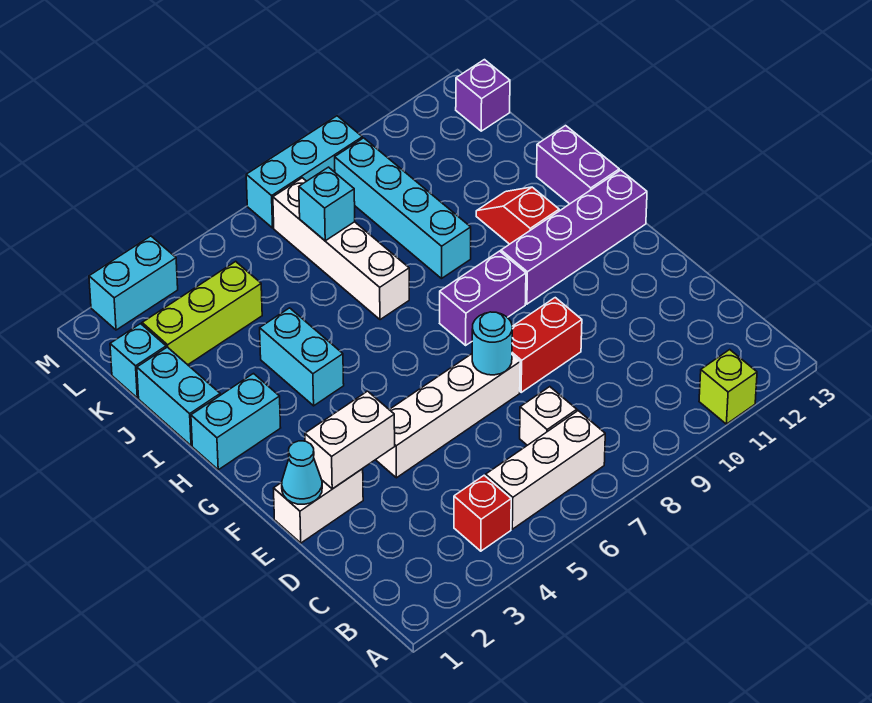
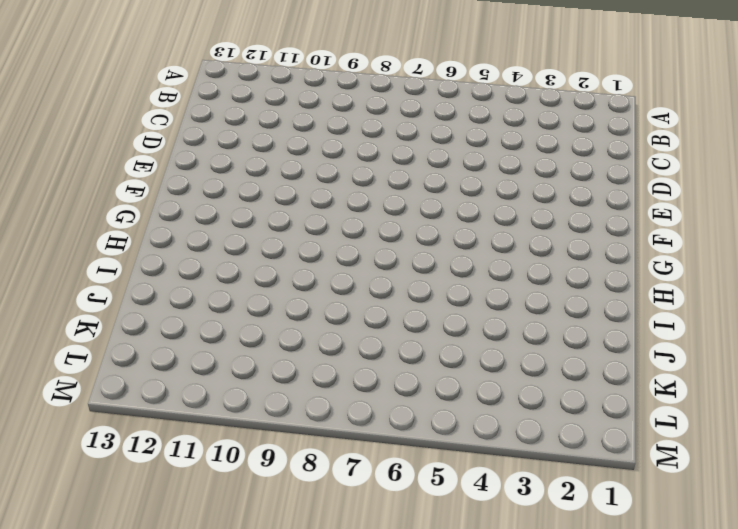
none -> lime 1x1 brick [699,350,757,424]
none -> red 1x1 brick [454,475,511,551]
none -> white 1x3 brick [486,411,605,529]

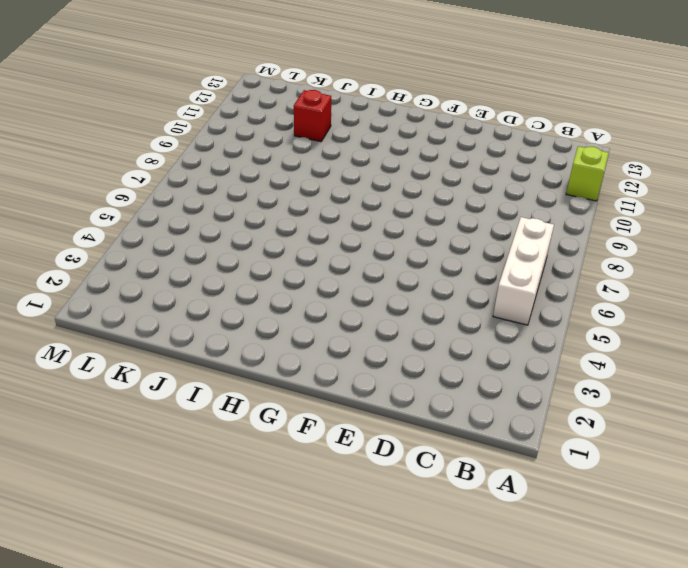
red 1x1 brick [294,90,331,142] -> red 1x1 brick moved to [454,475,511,551]
none -> white 1x1 brick [520,387,577,445]
none -> white 1x2 brick [274,469,363,543]
none -> white 1x4 brick [376,354,520,478]

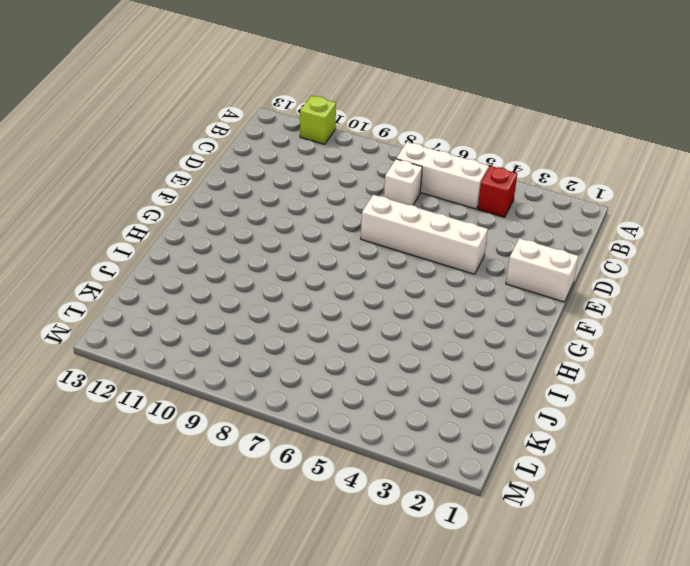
none -> red 1x2 brick [512,298,582,392]
none -> purple 1x2 brick [440,251,526,345]
none -> purple 1x4 brick [501,170,647,304]

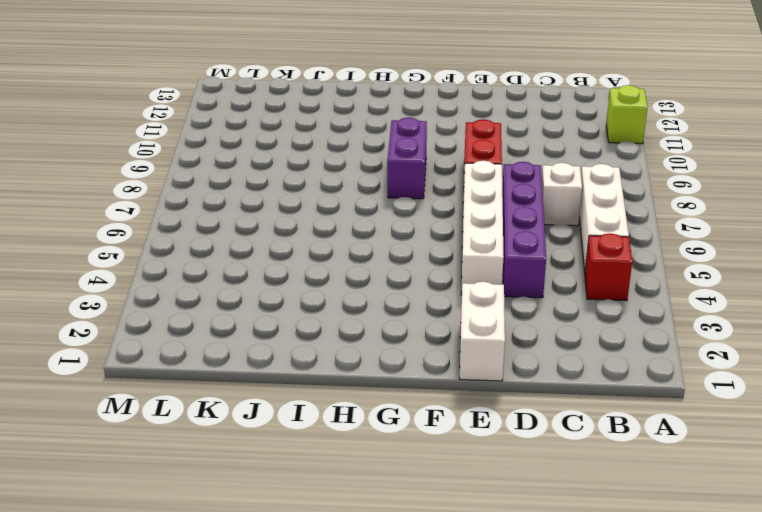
purple 1x4 brick [502,162,546,298] -> purple 1x4 brick moved to [501,170,647,304]
none -> cyan 1x2 brick [191,374,281,470]
none -> cyan 1x2 brick [260,308,344,406]
none -> red 1x2 slope [476,187,559,244]

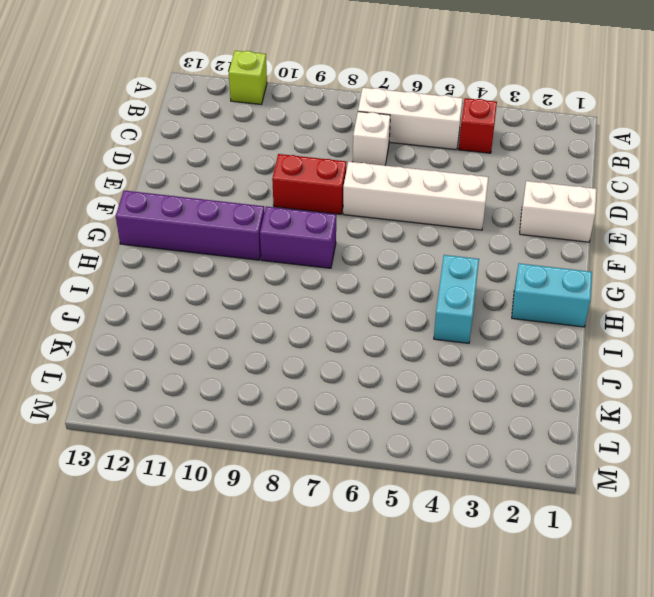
none -> red 1x2 slope [476,187,559,244]
none -> purple 1x2 brick [537,126,619,204]
none -> cyan 1x2 brick [137,347,220,446]

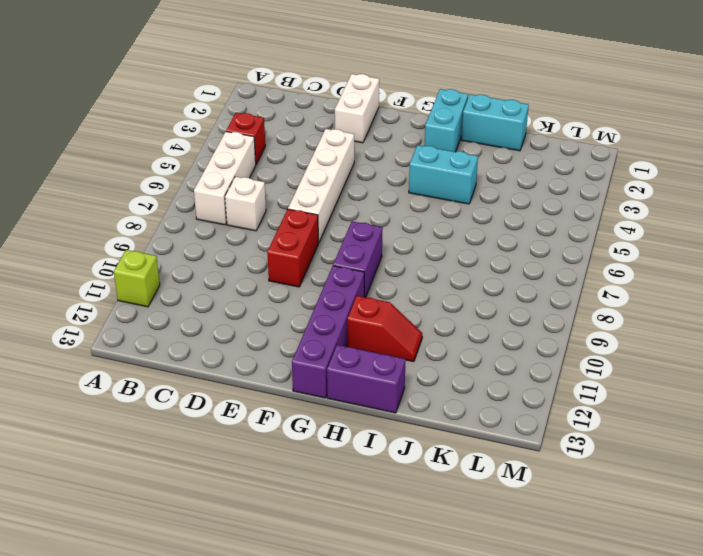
none -> white 1x4 brick [273,178,409,320]
none -> cyan 1x4 brick [335,138,471,278]
none -> cyan 1x1 brick [110,324,166,398]

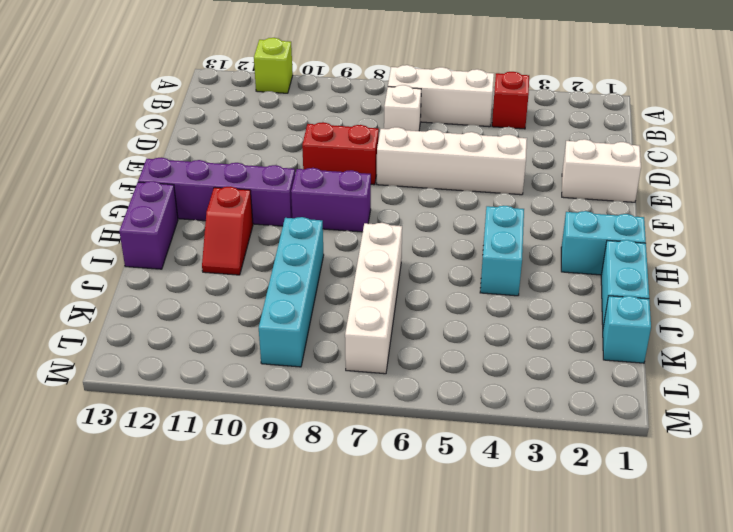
none -> lime 1x3 brick [142,261,262,365]
none -> purple 1x1 brick [456,60,510,131]
none -> cyan 1x2 brick [89,236,178,330]

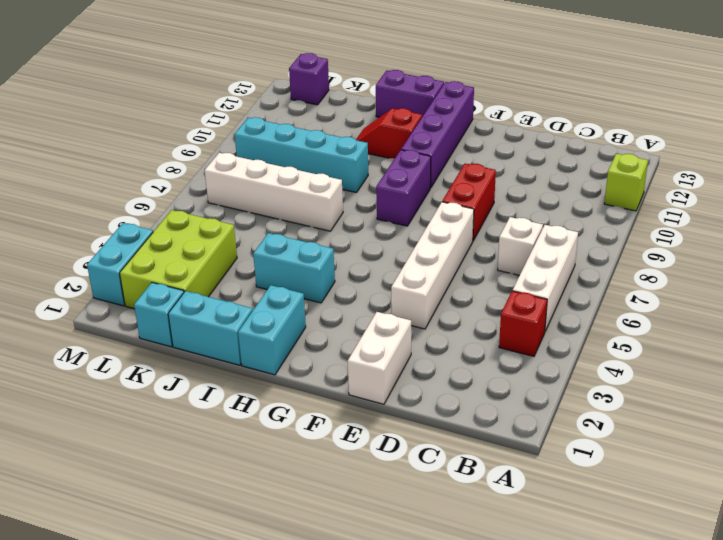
lime 2x3 brick [120,210,237,309] -> lime 1x3 brick [142,261,262,365]
none -> cyan 1x3 brick [246,116,362,228]
none -> cyan 1x1 cone [282,441,322,504]
none -> white 1x2 brick [305,391,395,489]

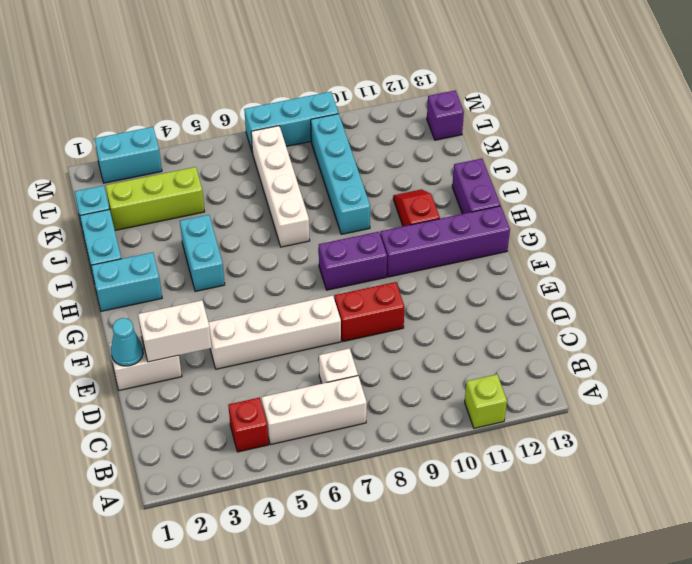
none -> cyan 1x1 round brick [472,312,512,375]
none -> cyan 1x1 brick [299,167,355,241]

